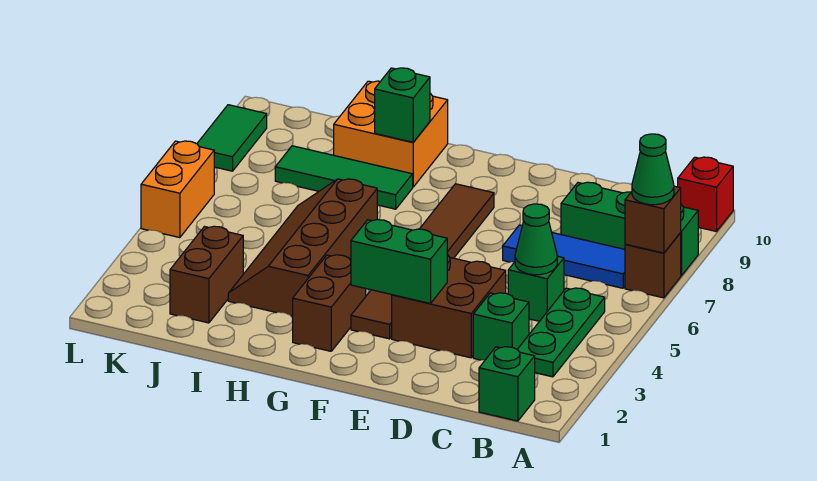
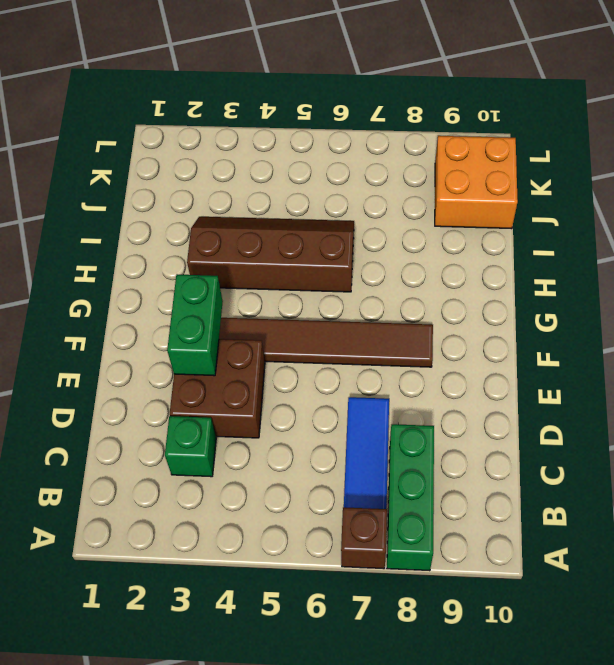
orange 2x2 brick [435,136,518,229] -> orange 2x2 brick moved to [334,81,448,187]
none -> red 1x1 brick [678,157,733,232]
none -> green 1x1 brick [479,347,535,421]
none -> green 1x3 plate [517,288,605,377]

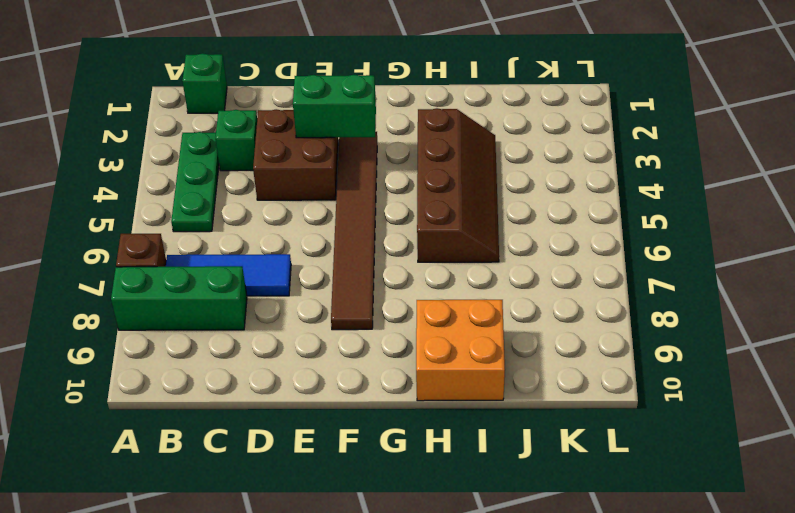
none -> red 1x1 brick [678,157,733,232]
none -> green 1x1 brick [508,256,564,321]
none -> brown 1x2 brick [293,255,366,351]

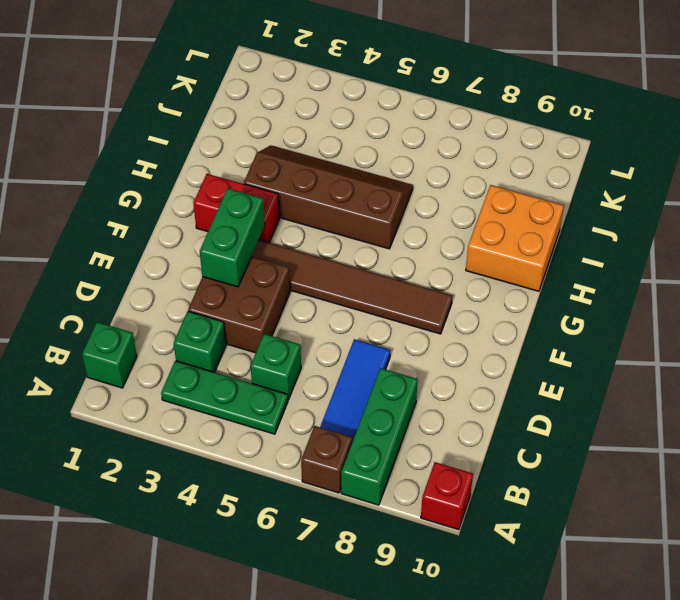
red 1x2 brick [193,174,279,243] -> brown 1x2 brick [293,255,366,351]
none -> green 1x3 tile [275,146,413,209]
none -> brown 1x2 brick [170,226,243,323]
none -> orange 1x2 brick [141,141,214,238]

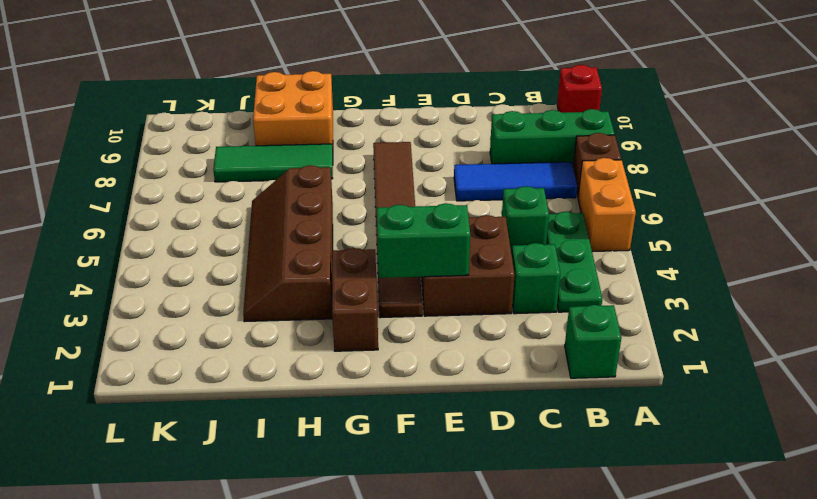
orange 1x2 brick [578,158,636,252] -> orange 1x2 brick moved to [141,141,214,238]
none -> brown 1x2 brick [170,226,243,323]
none -> green 1x2 tile [197,105,267,171]
none -> brown 1x1 brick [625,186,681,253]

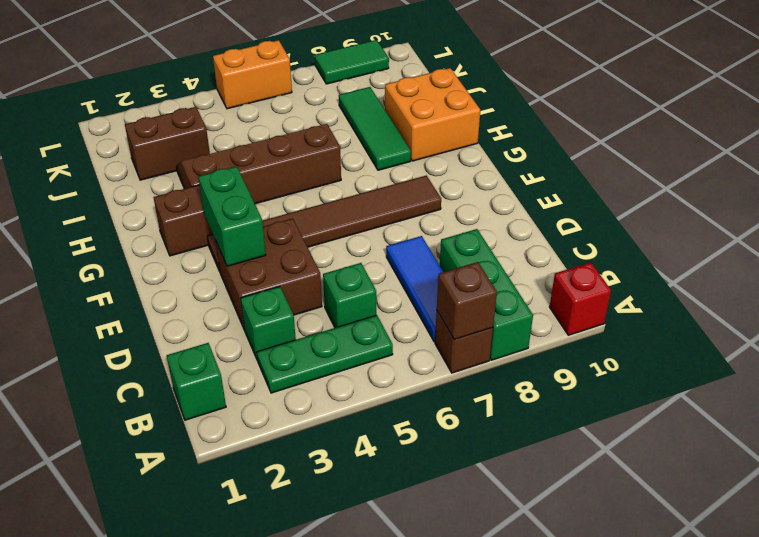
none -> green 1x1 cone [515,204,557,275]
none -> green 1x1 brick [375,68,430,142]
none -> green 1x1 cone [632,134,674,205]

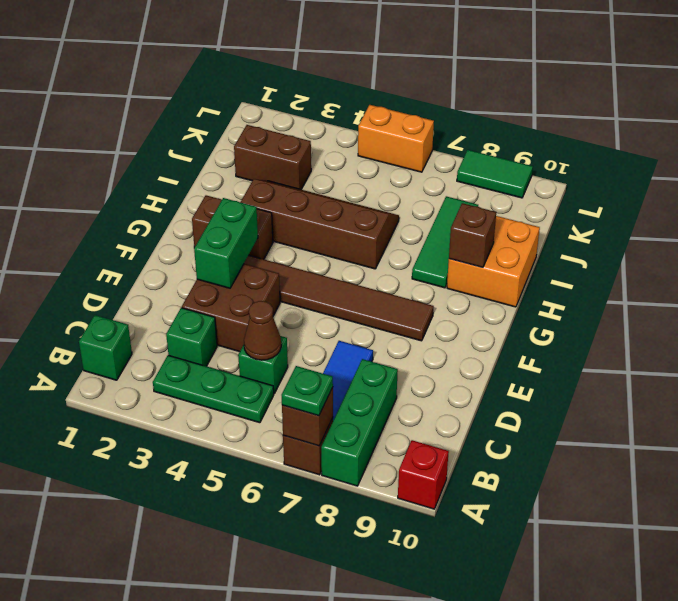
green 1x1 plate [282,366,333,416] -> green 1x1 cone [632,134,674,205]
brown 1x1 cone [244,301,281,360] -> green 1x1 cone [515,204,557,275]
brown 1x1 brick [449,203,496,267] -> green 1x1 brick [375,68,430,142]

